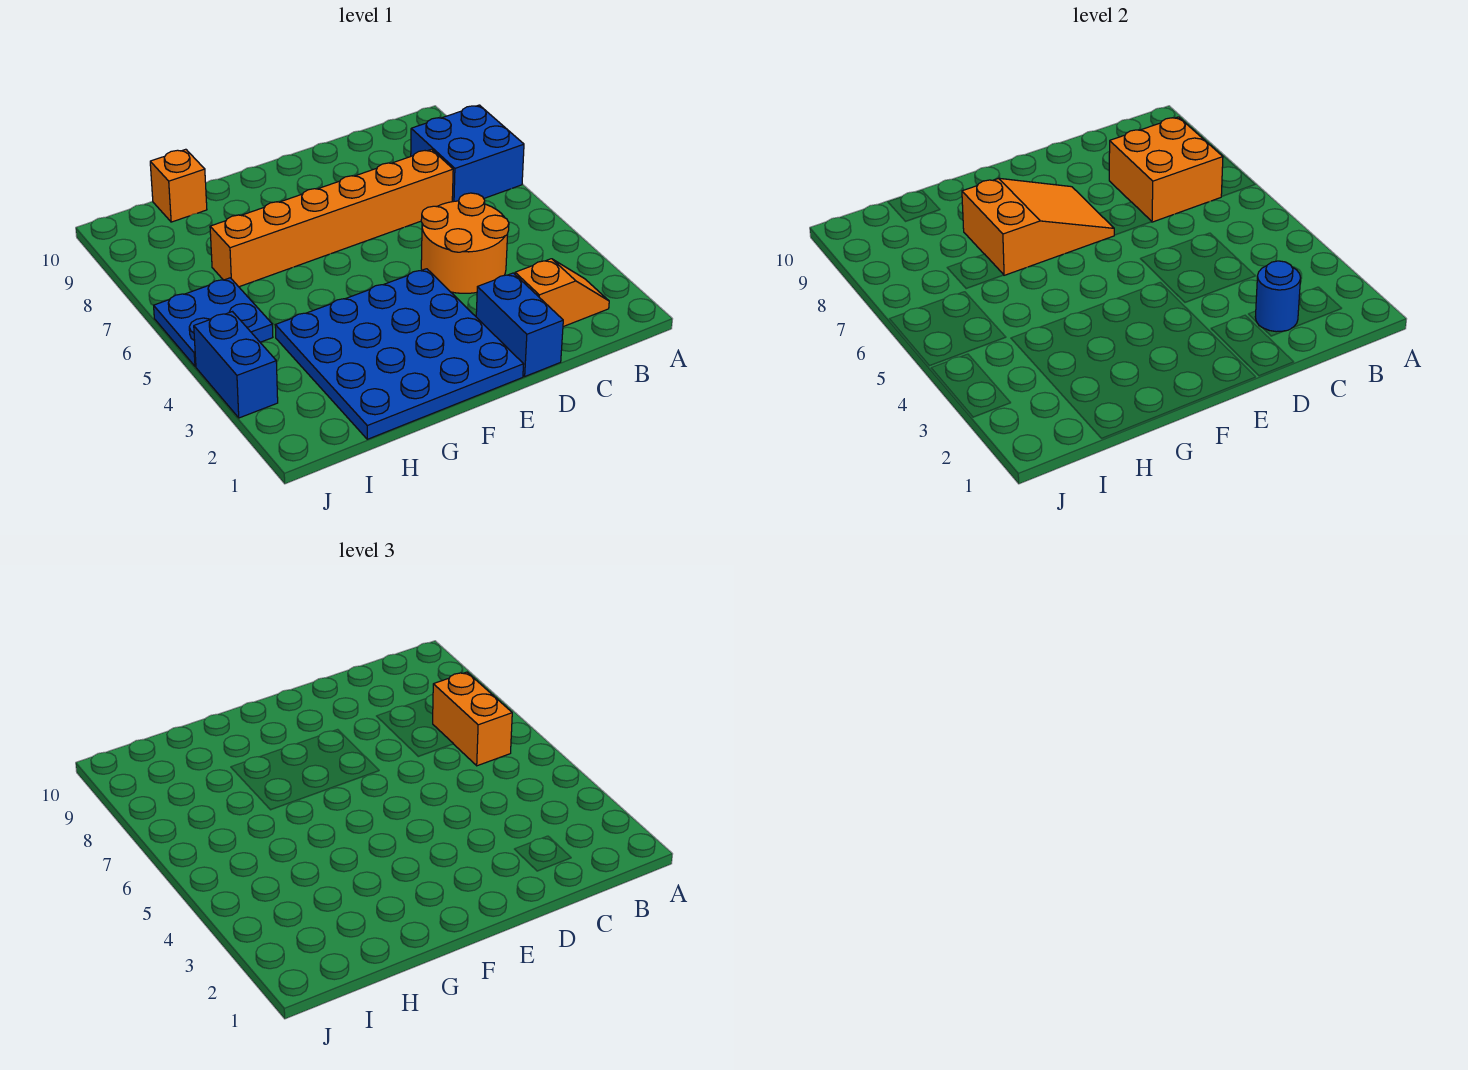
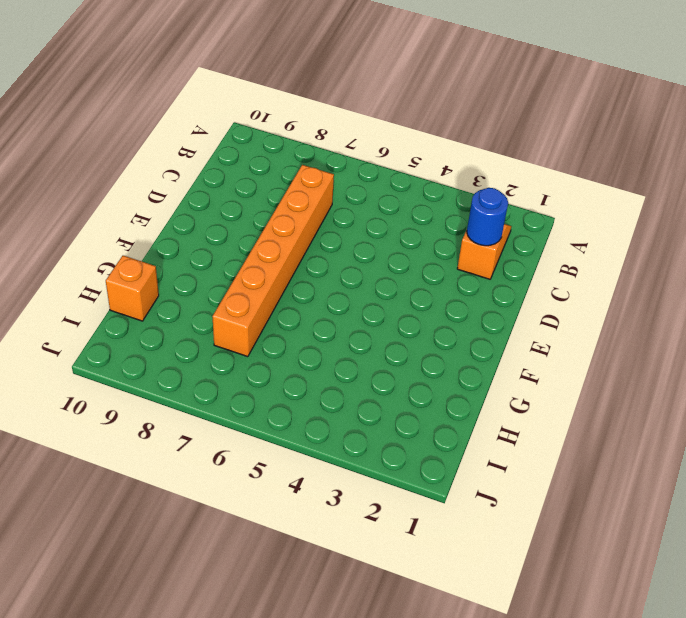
none -> blue 2x2 brick [411,105,524,202]
none -> orange 2x2 round brick [421,193,509,293]
none -> blue 1x2 brick [476,273,563,376]

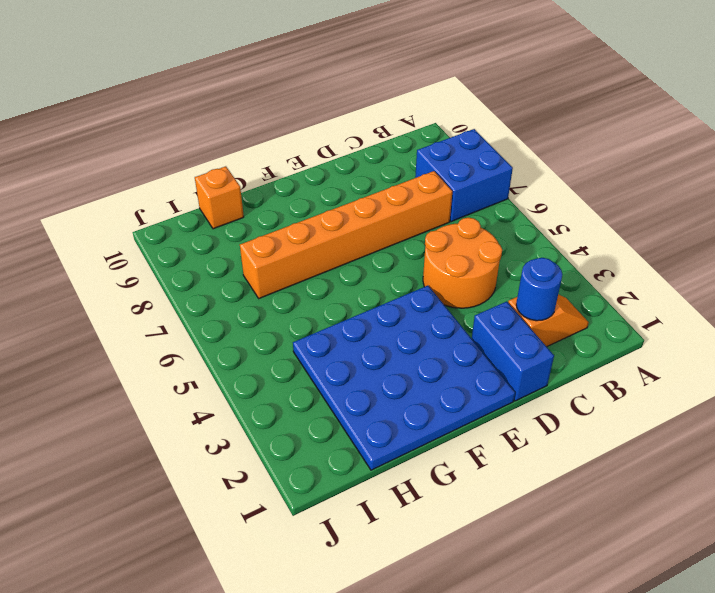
none -> blue 2x2 plate [154,278,273,366]
none -> blue 1x2 brick [194,312,278,418]
none -> orange 2x2 brick [1109,117,1223,222]

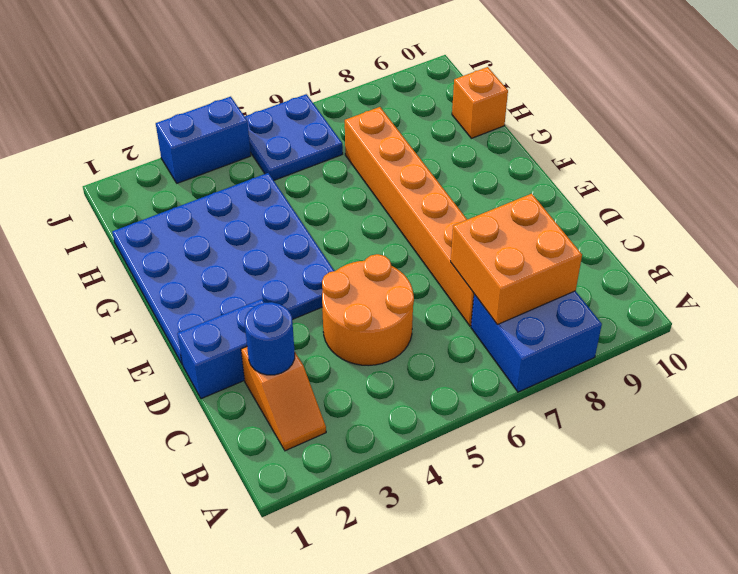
none -> orange 2x3 slope [962,178,1114,275]
none -> orange 1x2 brick [433,672,512,766]

